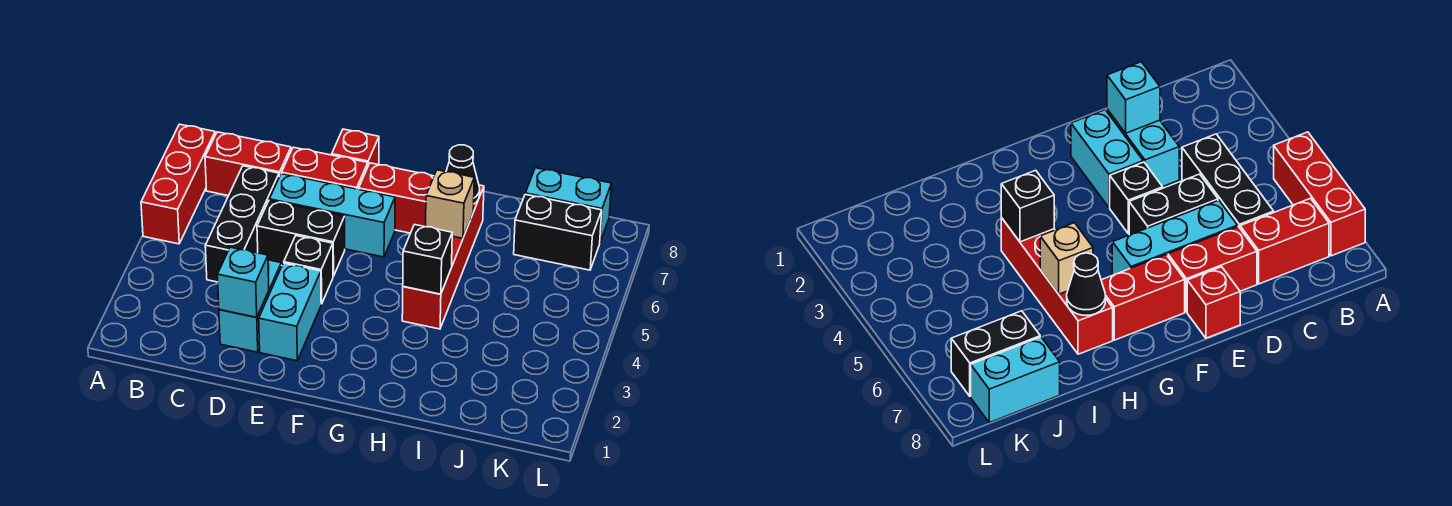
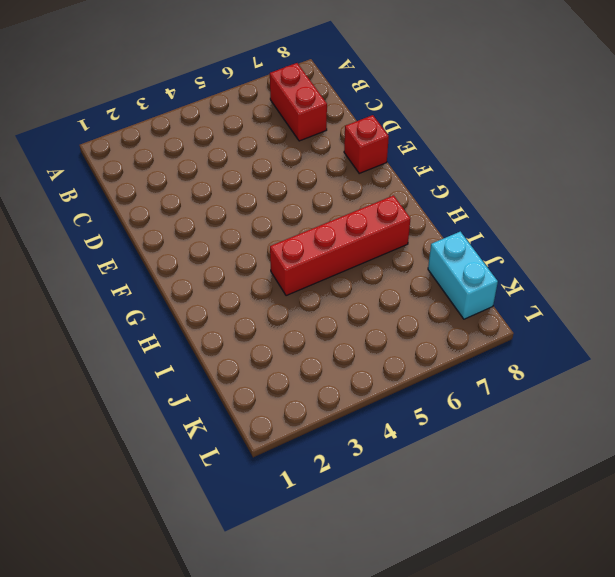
none -> red 1x3 brick [141,124,215,244]
none -> black 1x3 brick [205,166,279,282]
none -> cyan 1x2 brick [219,260,281,352]

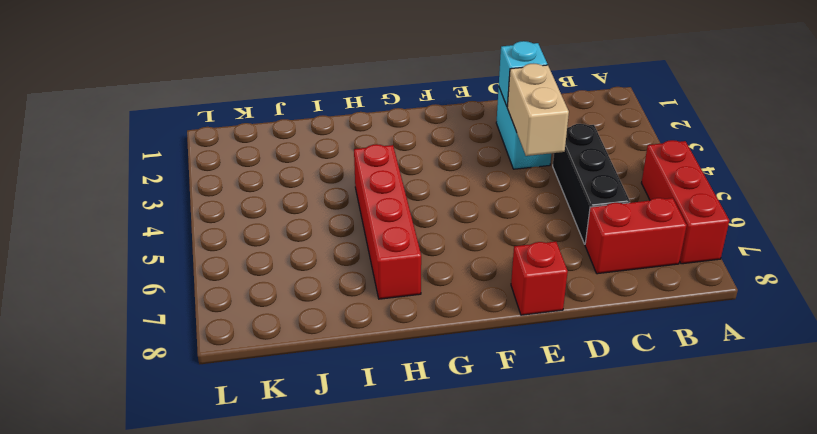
tan 1x2 brick [507,64,569,156] -> none
none -> black 1x2 brick [257,200,345,276]
none -> cyan 1x3 brick [269,174,395,257]
none -> red 1x2 brick [282,147,368,189]

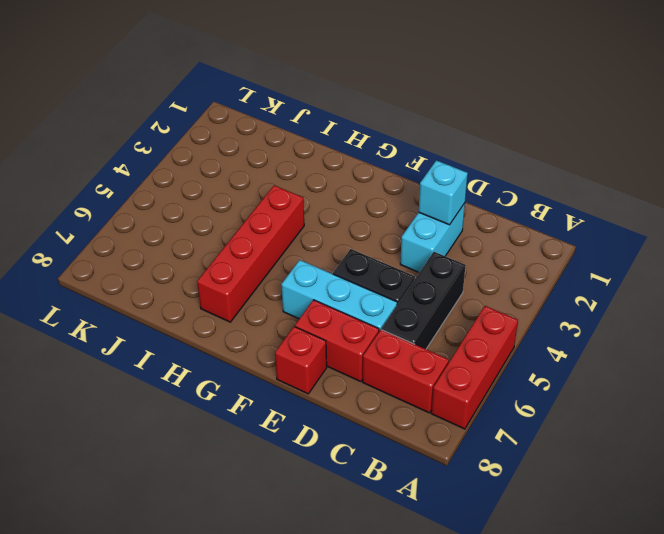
none -> cyan 1x2 brick [259,263,321,361]
none -> black 1x1 brick [284,236,333,304]
none -> red 1x2 brick [359,163,434,233]

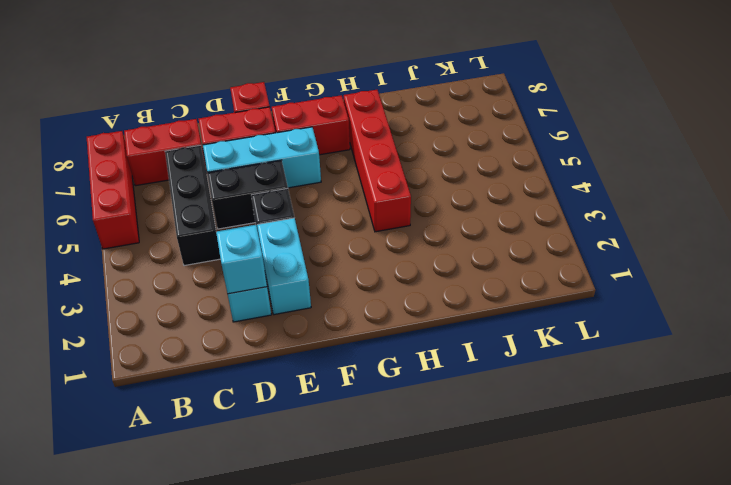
none -> black 1x2 brick [514,194,602,270]
none -> cyan 1x2 brick [525,168,611,242]
none -> black 1x1 brick [403,225,452,294]

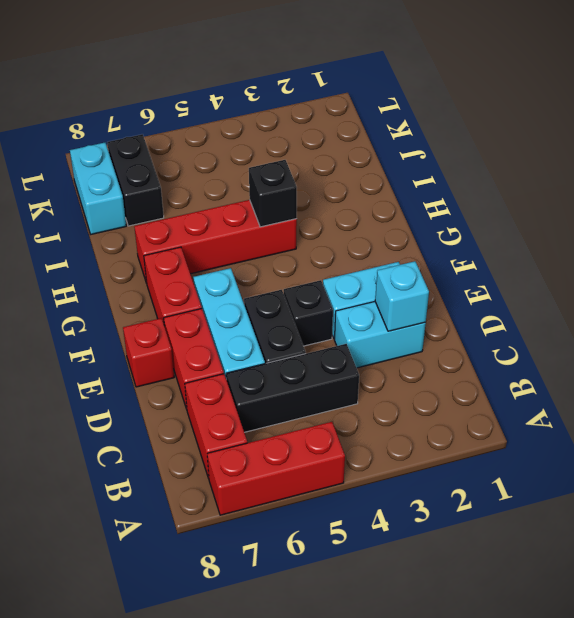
none -> tan 1x1 brick [426,170,474,238]
none -> black 1x1 cone [446,145,480,204]

